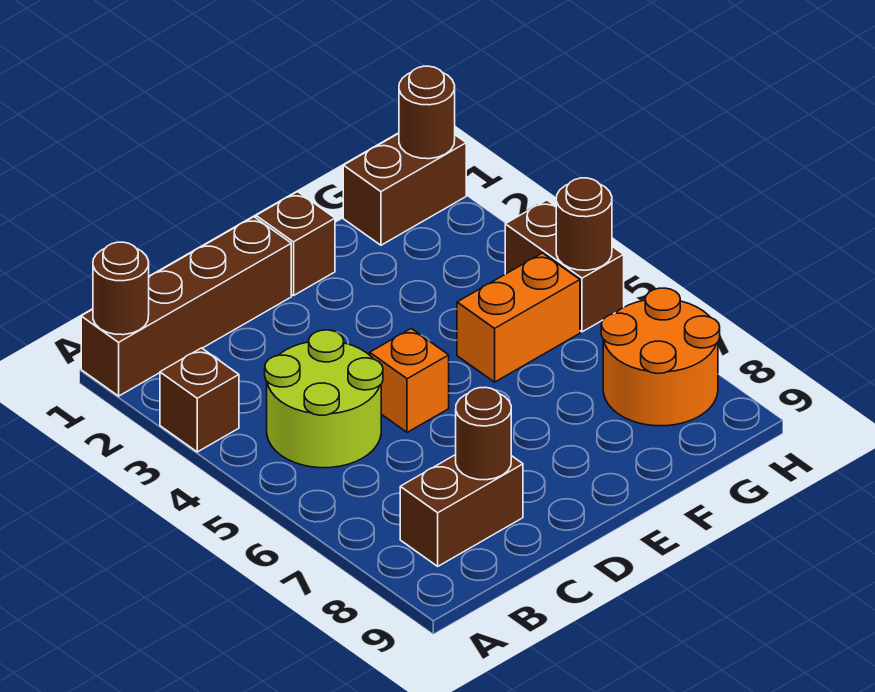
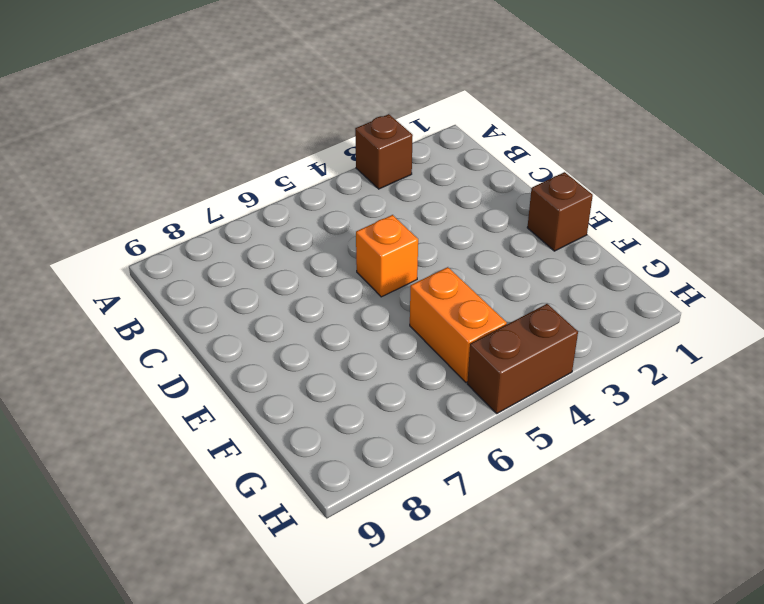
none -> brown 1x4 brick [81,217,291,396]
none -> lime 2x2 round brick [265,330,383,468]
none -> brown 1x2 brick [400,455,523,566]

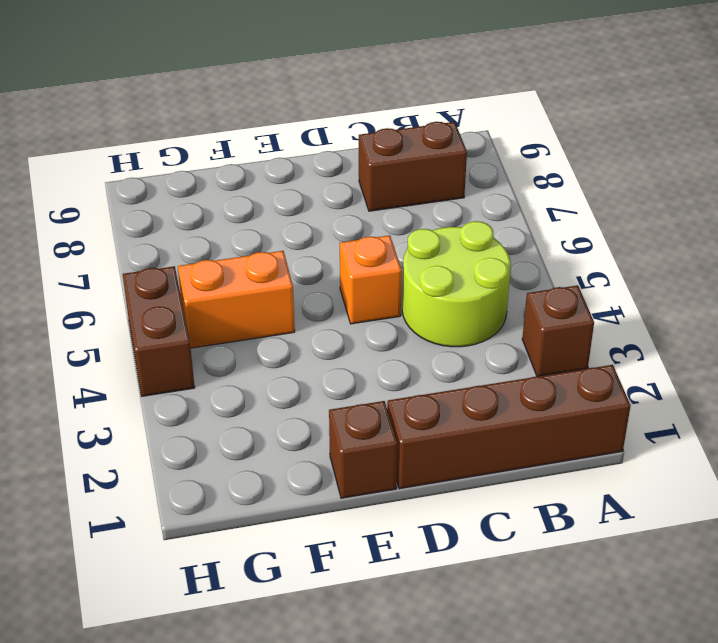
none -> brown 1x2 brick [343,134,466,245]
none -> orange 2x2 round brick [601,288,720,426]
none -> brown 1x1 round brick [93,242,149,335]

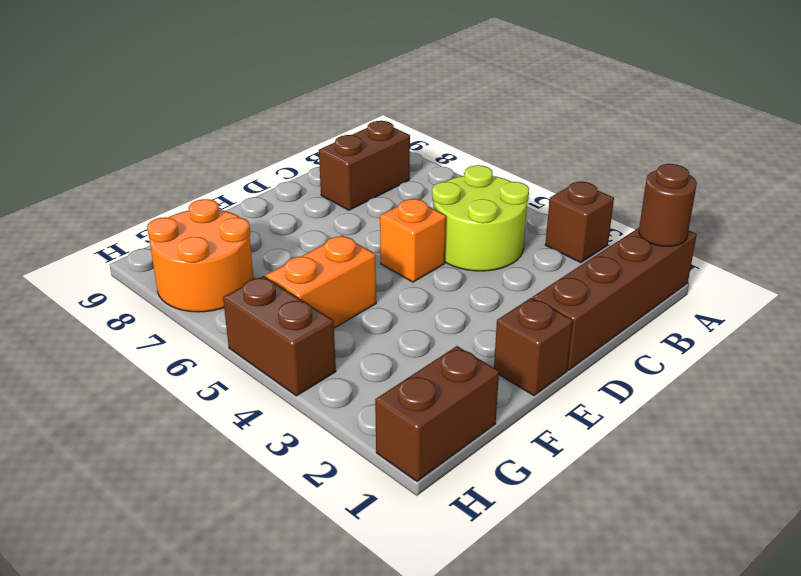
none -> brown 1x1 round brick [456,387,511,480]
none -> brown 1x1 round brick [399,66,455,159]
none -> brown 1x1 round brick [556,178,612,270]

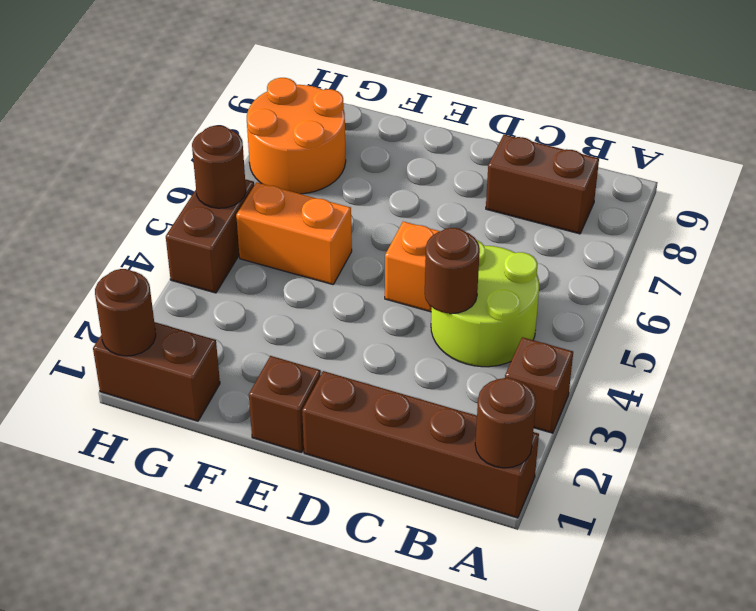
brown 1x1 round brick [425,228,480,314] -> brown 1x1 round brick moved to [456,387,511,480]

